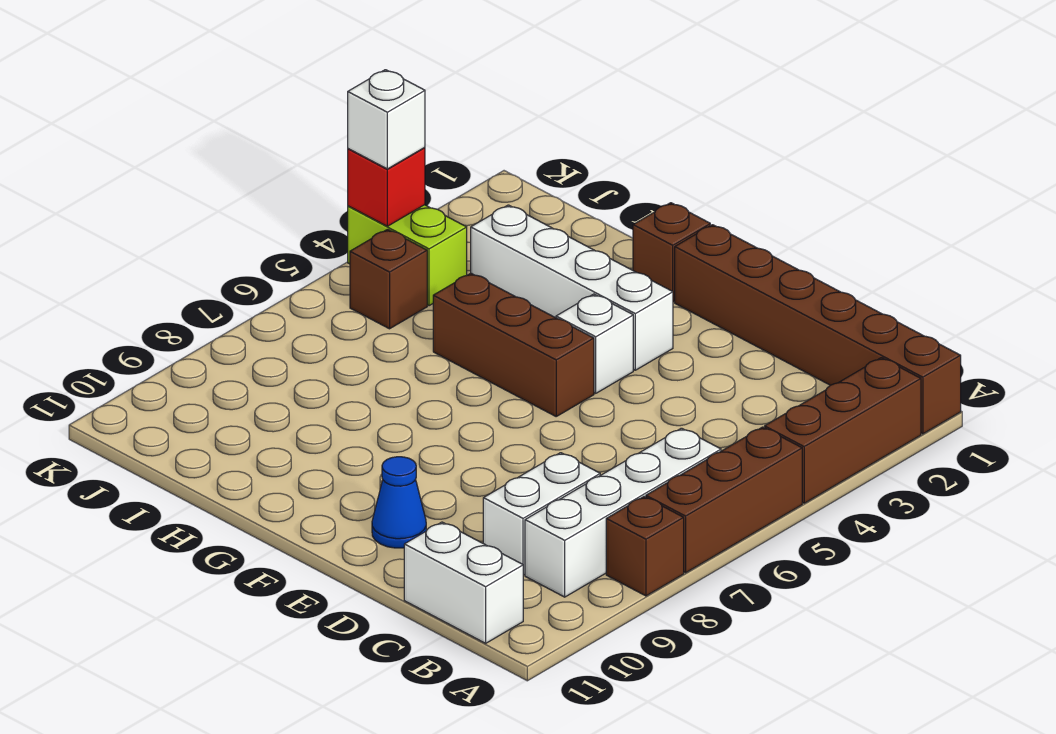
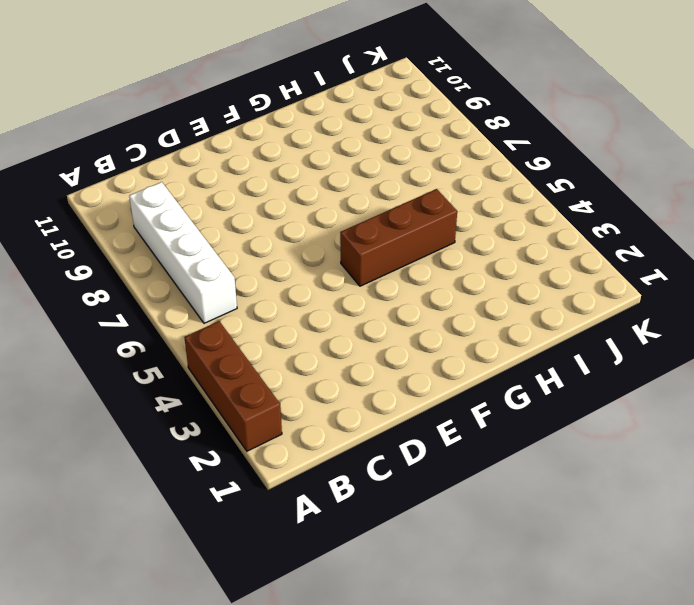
none -> brown 1x6 brick [675,225,961,434]
none -> brown 1x3 brick [646,427,802,573]
none -> brown 1x1 brick [606,497,684,596]

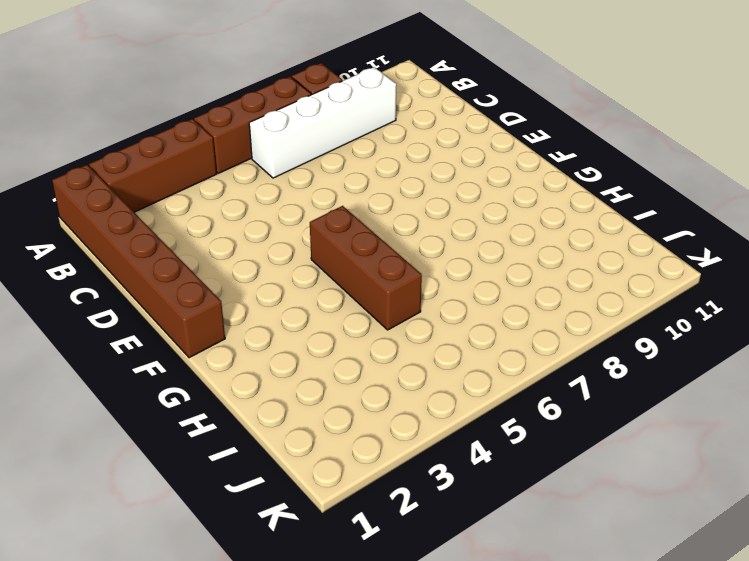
none -> white 1x2 brick [404,522,523,643]
none -> white 1x2 brick [483,453,600,575]
none -> blue 1x1 cone [372,457,426,548]

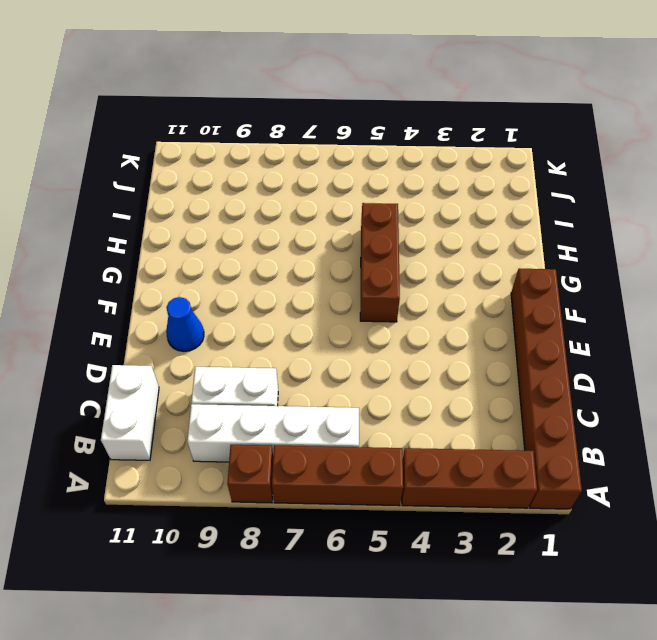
none -> white 1x4 brick [471,205,673,370]
none -> white 1x1 brick [556,294,633,393]
none -> brown 1x1 brick [633,203,710,302]

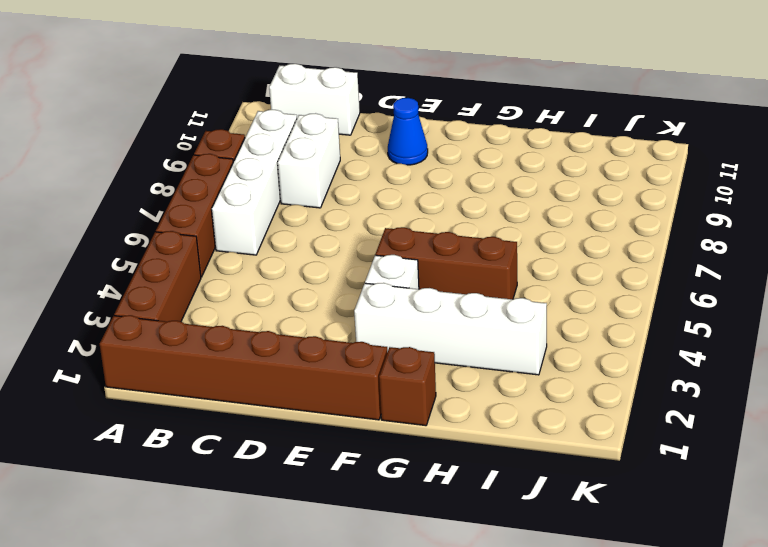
none -> lime 1x2 brick [348,205,467,306]
none -> brown 1x1 brick [350,229,427,329]
none -> red 1x1 brick [348,147,425,226]

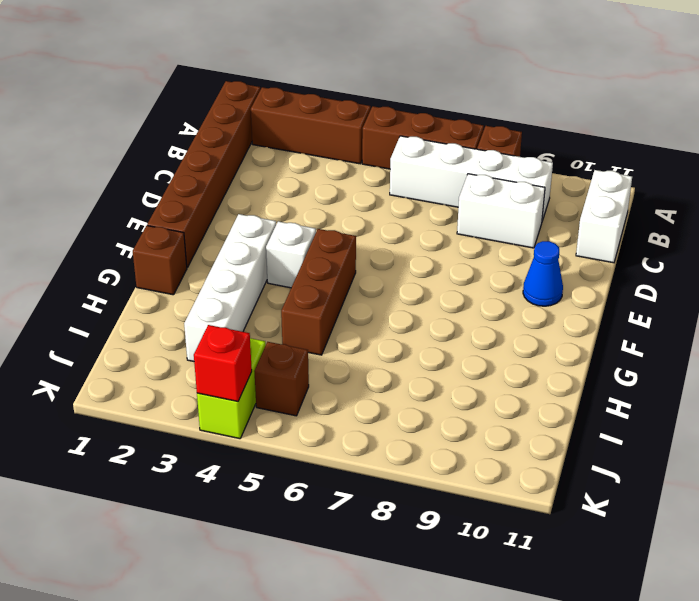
none -> white 1x1 brick [348,70,425,169]

